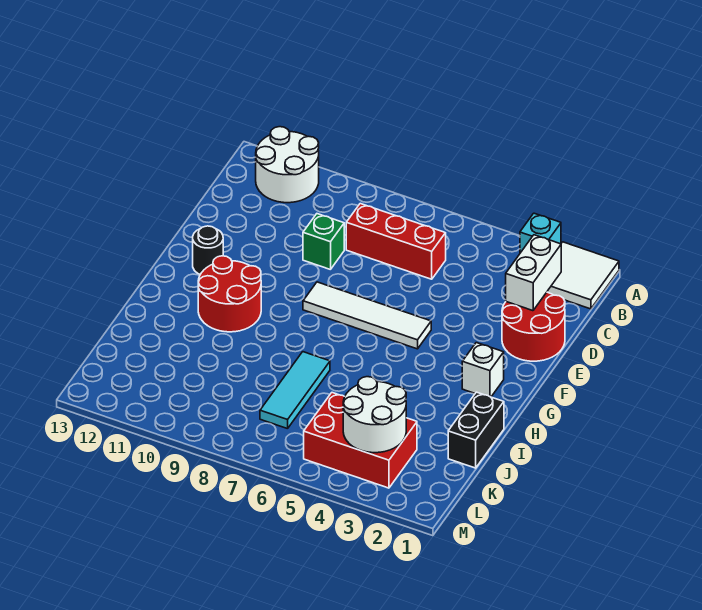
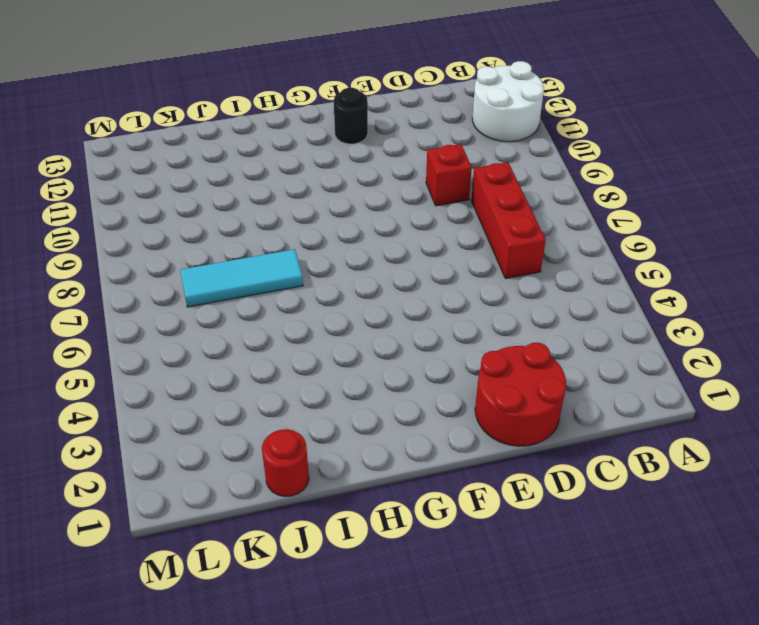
red 1x1 brick [426,144,472,206] -> green 1x1 brick [303,214,344,270]
red 1x1 round brick [262,429,309,496] -> black 1x2 brick [448,392,504,468]
none -> white 2x2 tile [547,242,619,309]
none -> cyan 1x1 brick [520,213,561,253]
none -> white 1x4 tile [303,282,431,349]

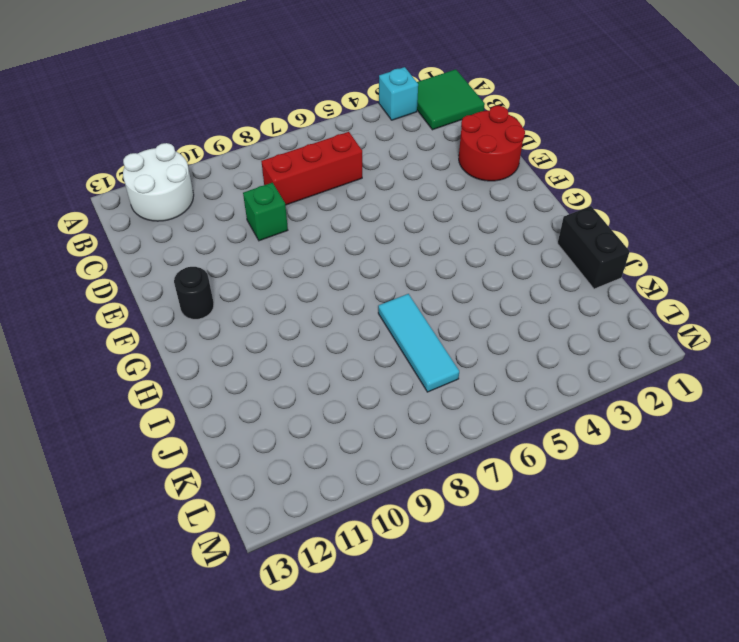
green 2x2 tile [417,69,485,130] -> white 2x2 tile [547,242,619,309]
none -> white 1x4 tile [303,282,431,349]
none -> white 1x1 brick [462,343,504,397]
none -> red 2x2 round brick [198,256,261,332]

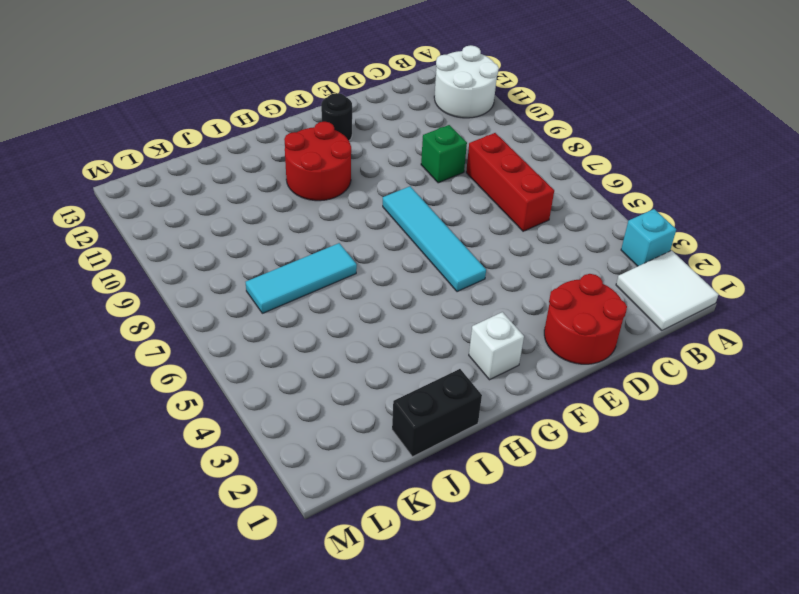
cyan 1x4 tile [383,186,486,292] -> white 1x4 tile [303,282,431,349]
none -> red 2x3 brick [304,393,417,488]
none -> white 1x2 brick [506,235,561,311]
none -> white 2x2 round brick [343,377,406,453]

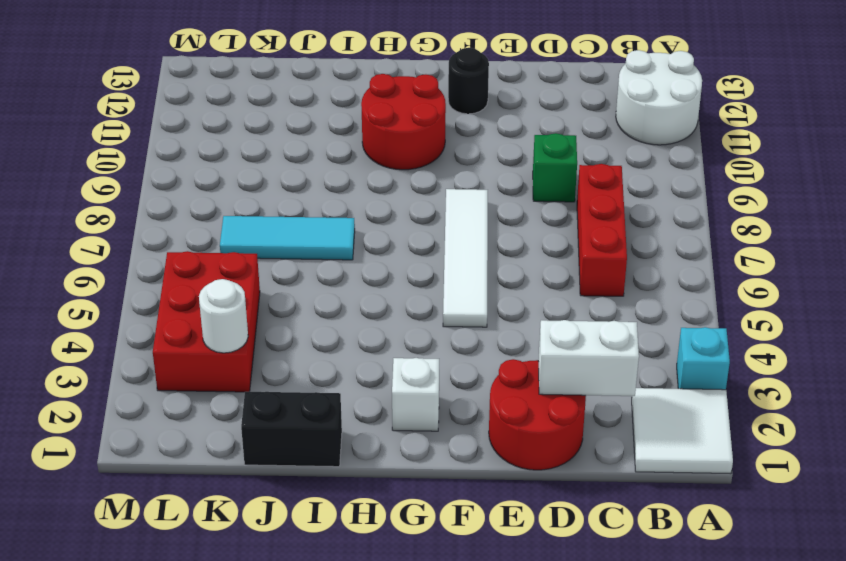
white 1x1 round brick [199,279,248,353] -> white 2x2 round brick [343,377,406,453]

